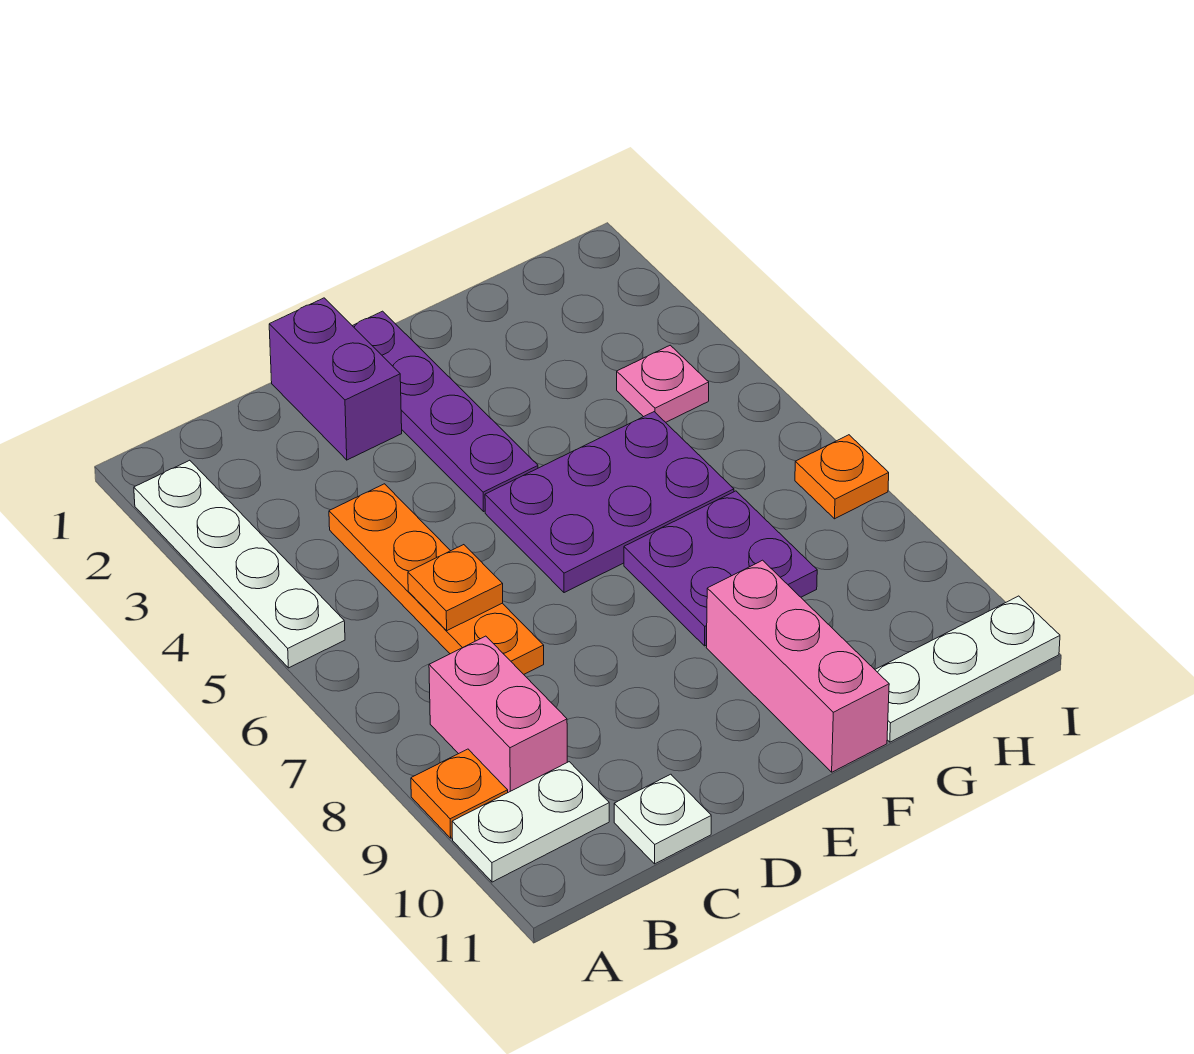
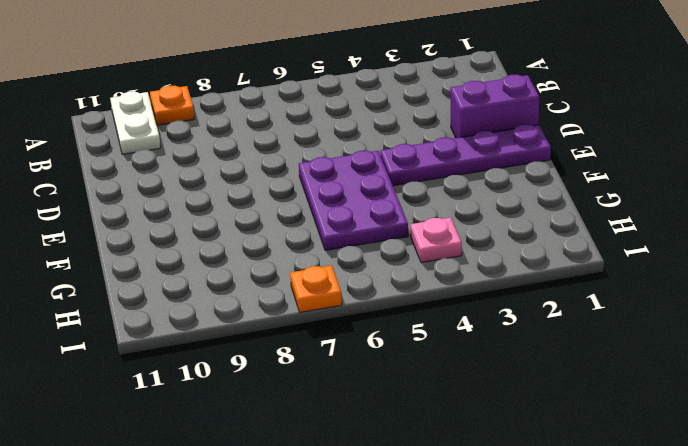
none -> white 1x4 plate [134,460,345,668]
none -> pink 1x2 brick [429,636,567,792]
none -> orange 1x4 plate [329,484,544,674]

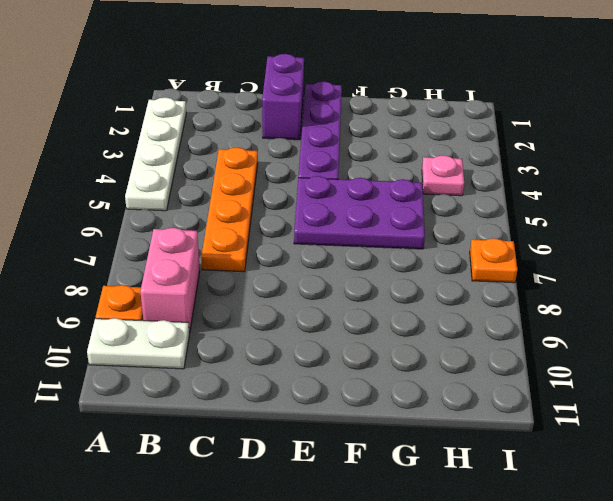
none -> white 1x1 plate [614,774,711,864]
none -> purple 2x2 plate [624,491,817,646]
none -> pink 1x3 brick [706,560,889,772]

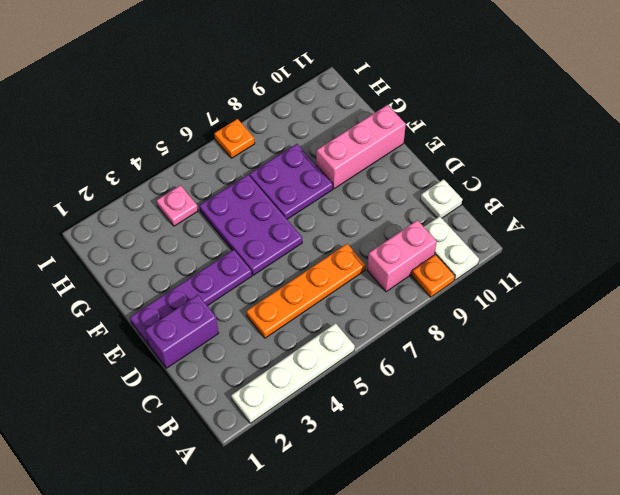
none -> white 1x3 plate [875,596,1060,742]
none -> orange 1x1 plate [408,545,503,630]

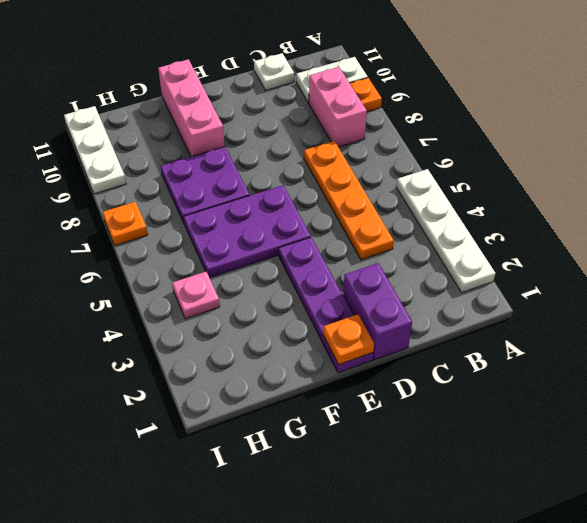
orange 1x1 plate [323,314,374,365] -> orange 1x1 plate moved to [408,545,503,630]
white 1x3 plate [64,106,126,194] -> white 1x3 plate turned to [875,596,1060,742]

